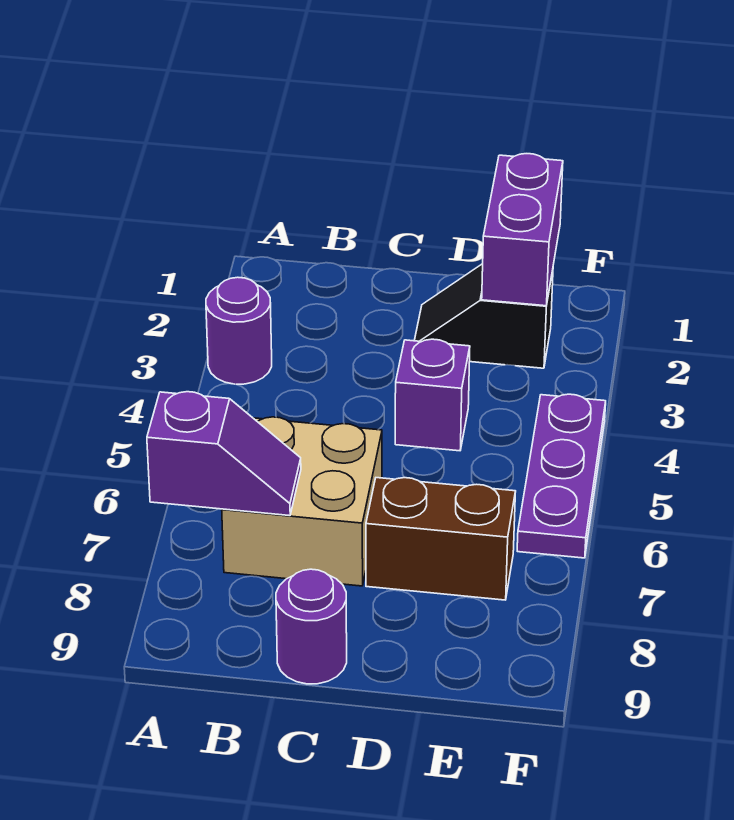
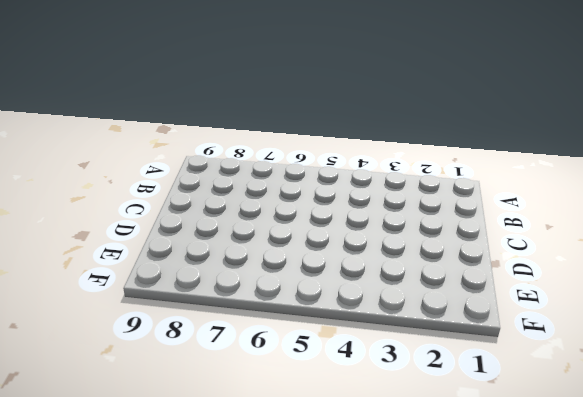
none -> purple 1x1 round brick [206,277,272,384]
none -> tan 2x2 brick [222,417,382,586]

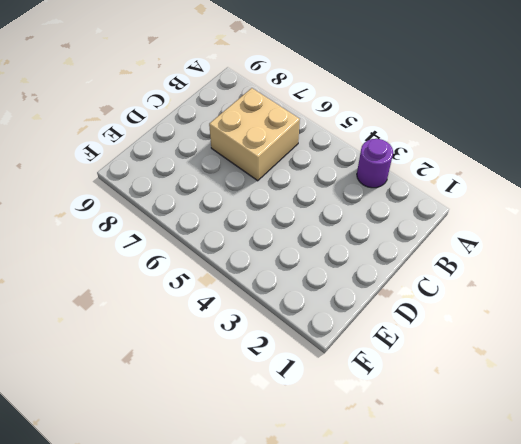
none -> purple 1x1 round brick [276,569,347,684]
none -> black 1x2 slope [414,264,553,368]

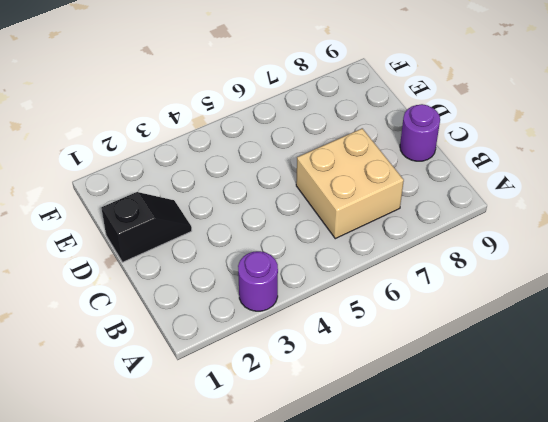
black 1x2 slope [101,192,192,262] -> black 1x2 slope turned to [414,264,553,368]
none -> purple 1x1 brick [395,339,470,451]
none -> brown 1x2 brick [366,478,516,600]

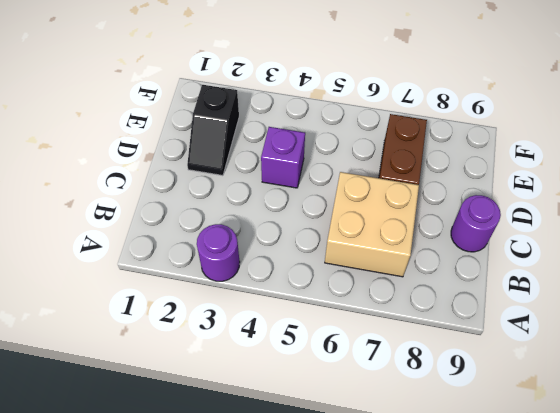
none -> purple 1x3 plate [517,394,606,558]
none -> purple 1x2 slope [147,392,301,516]

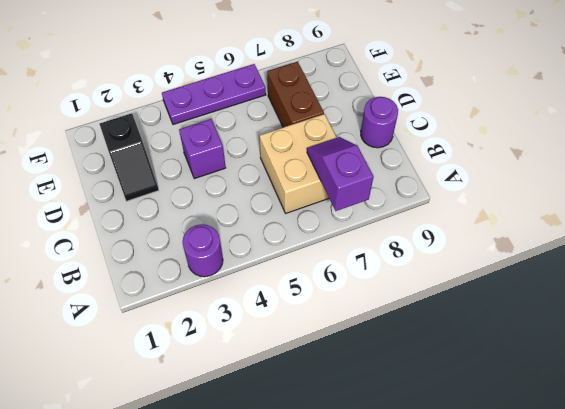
none -> purple 1x2 brick [482,154,563,306]

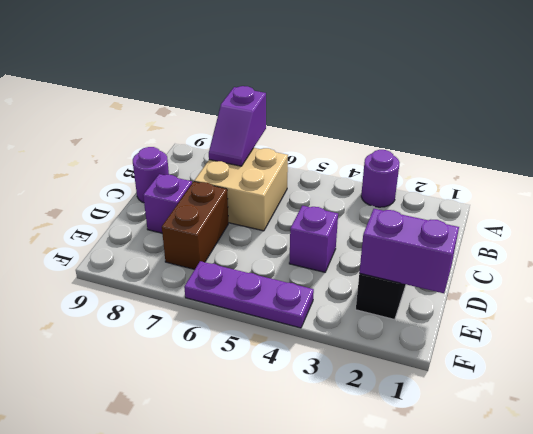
purple 1x1 brick [143,174,192,233] -> none

